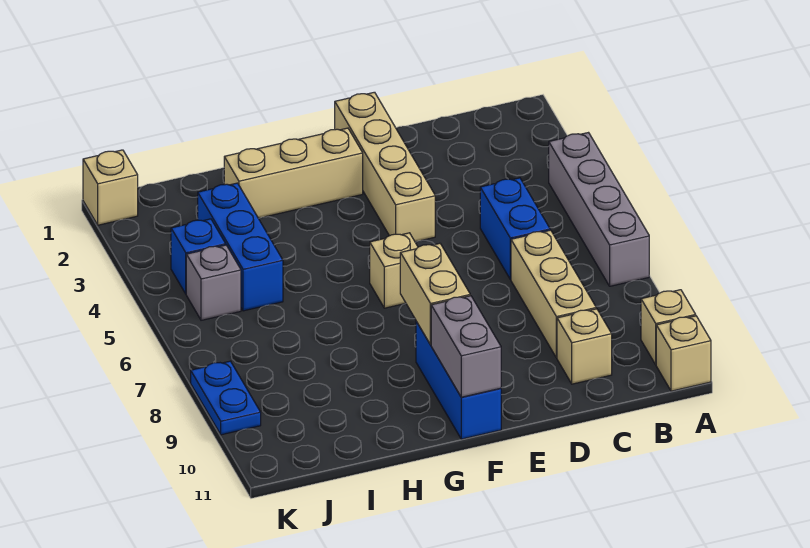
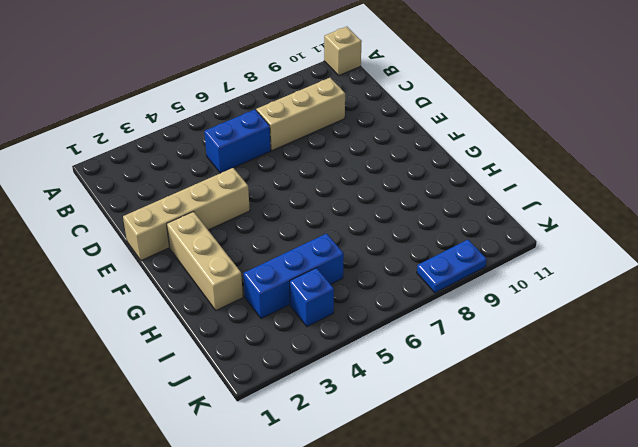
none -> grey 1x4 brick [549,133,649,286]
none -> tan 1x1 brick [641,290,696,365]
none -> tan 1x1 brick [557,309,612,384]

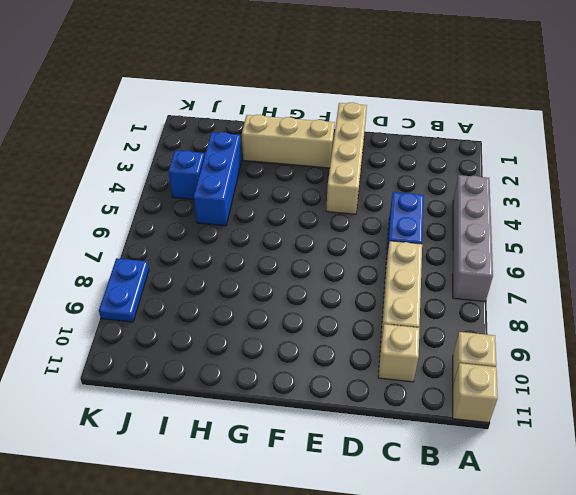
none -> tan 1x1 brick [370,233,418,308]
none -> blue 1x3 brick [416,321,501,439]
none -> grey 1x1 brick [186,245,241,320]

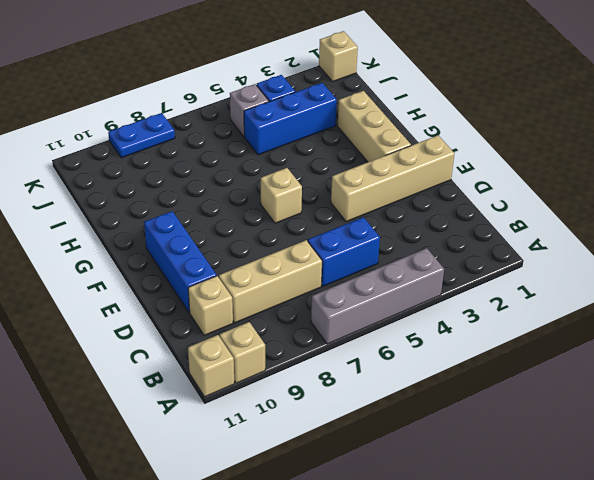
blue 1x3 brick [144,211,217,313] -> blue 1x3 brick turned to [416,321,501,439]
none -> tan 1x2 brick [400,243,470,345]
none -> grey 1x2 brick [431,296,501,397]

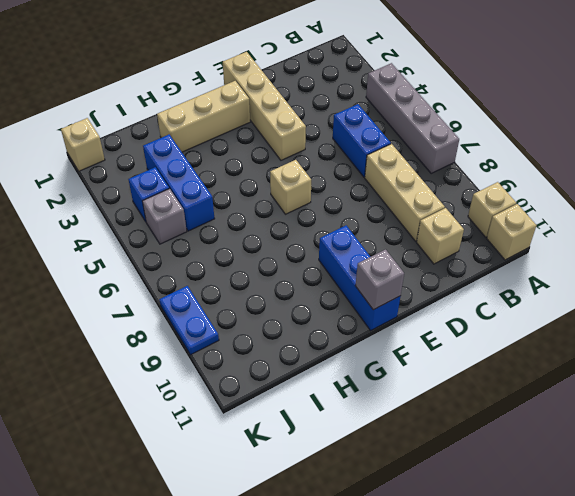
grey 1x1 brick [355,250,404,310] -> grey 1x2 brick [431,296,501,397]
none -> tan 1x2 brick [400,243,470,345]

